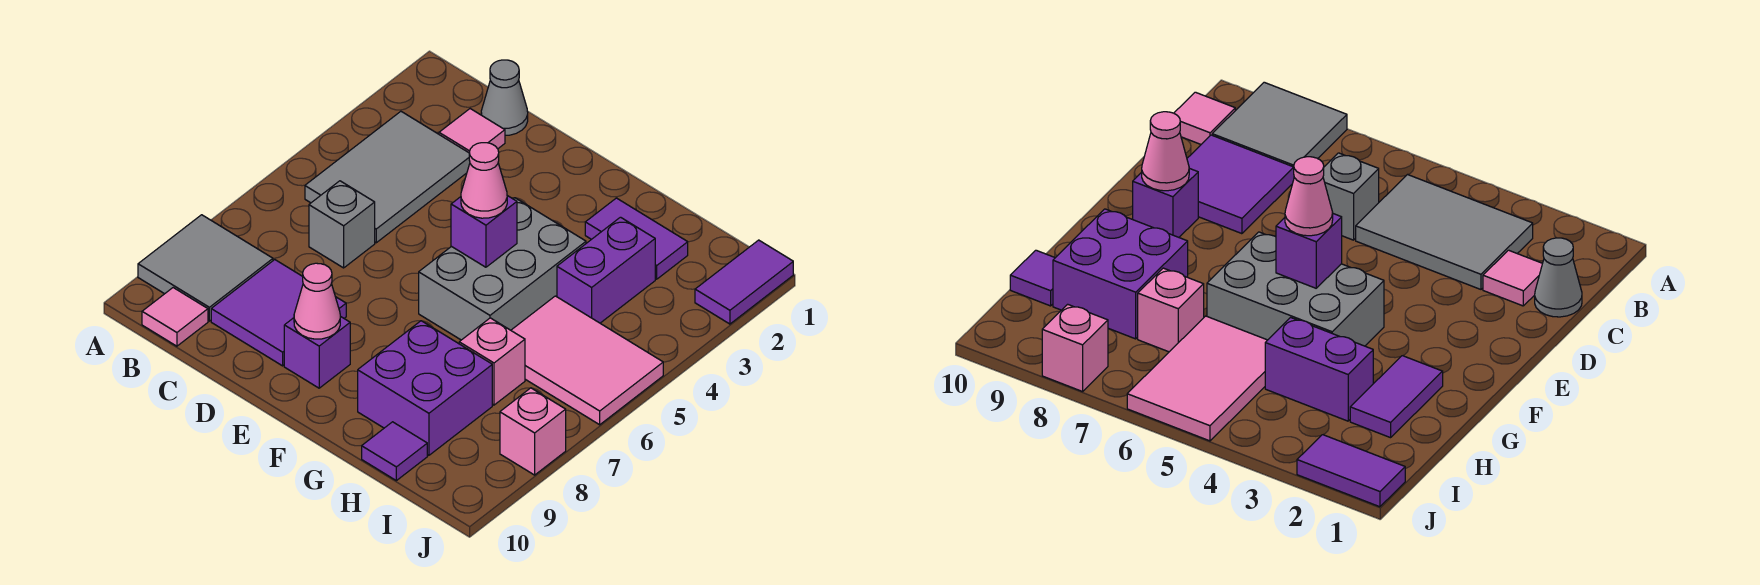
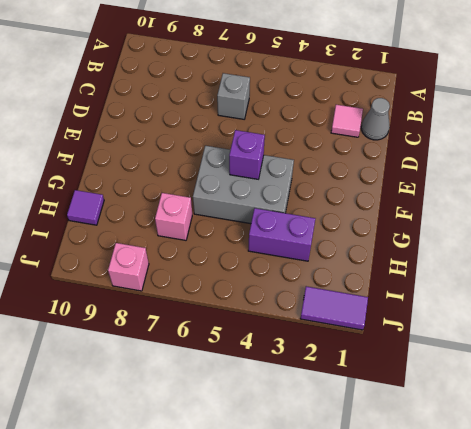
none -> grey 2x2 tile [138,215,273,321]
none -> grey 2x3 tile [305,111,470,243]
none -> pink 1x1 tile [142,288,208,346]

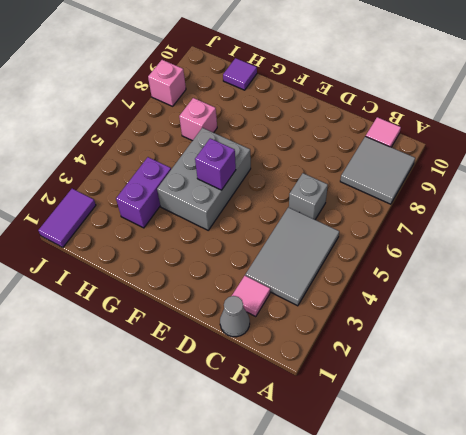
none -> purple 2x2 tile [211,260,346,366]
none -> purple 1x1 brick [284,316,350,388]
none -> purple 1x2 tile [585,198,688,279]

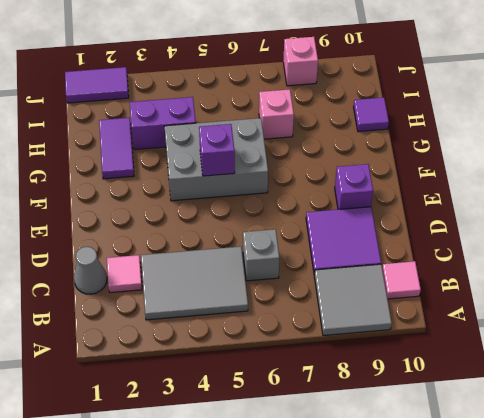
none -> purple 2x2 brick [358,321,492,455]
none -> pink 2x3 tile [511,296,663,425]
none -> pink 1x1 cone [294,263,340,339]

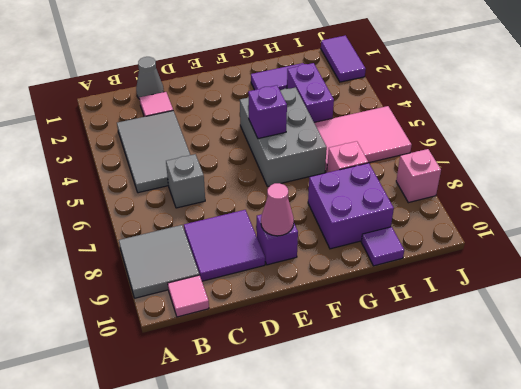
none -> pink 1x1 cone [461,143,507,218]

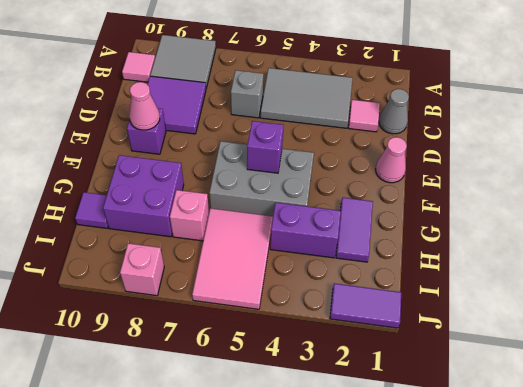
pink 1x1 cone [376,137,407,183] -> pink 1x1 cone moved to [461,143,507,218]

